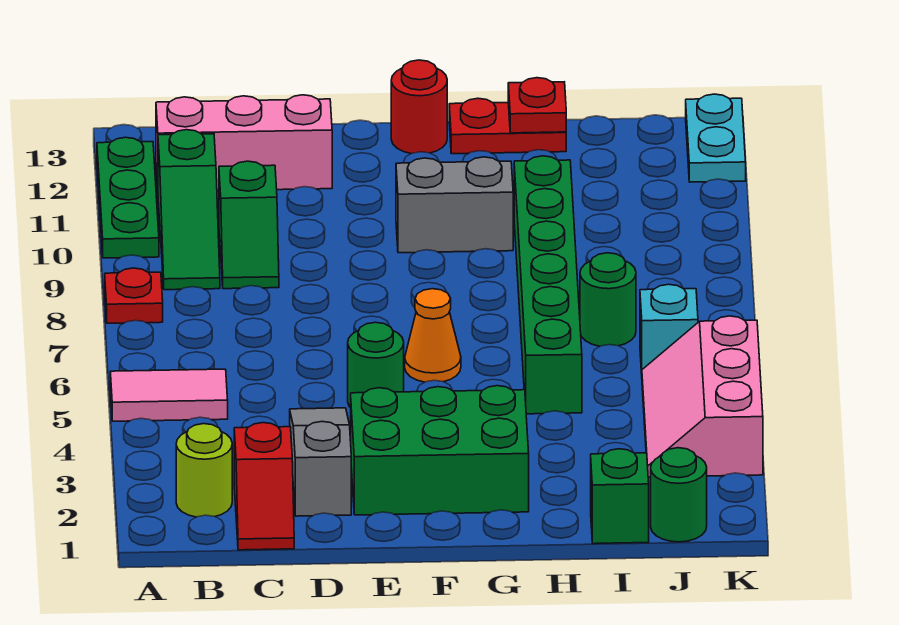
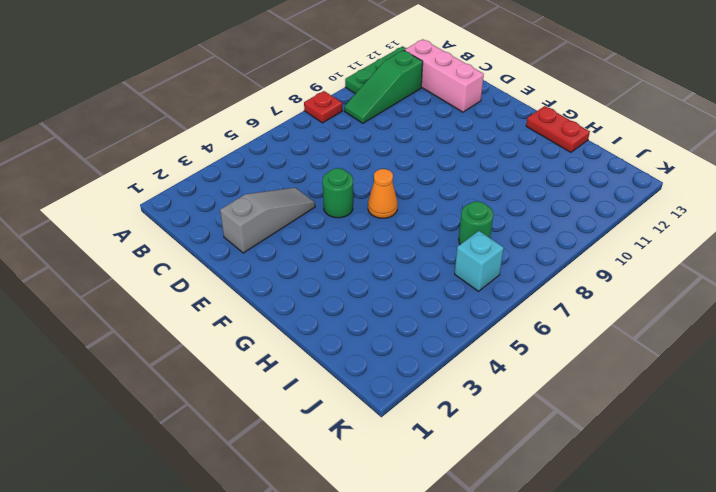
none -> pink 1x2 tile [110,369,228,421]
none -> lime 1x1 round brick [176,424,232,517]
none -> red 1x2 slope [234,423,294,550]

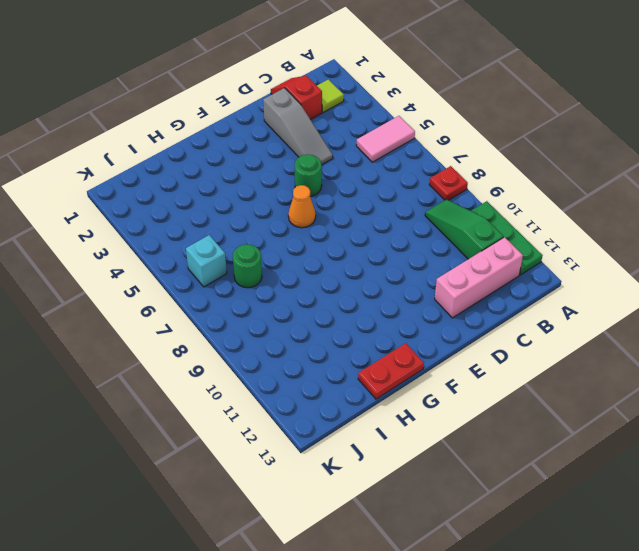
lime 1x1 tile [317,79,344,113] -> lime 1x1 round brick [176,424,232,517]
none -> green 1x2 slope [219,161,279,289]
none -> green 2x3 brick [351,386,529,515]
none -> grey 1x2 brick [396,157,513,253]

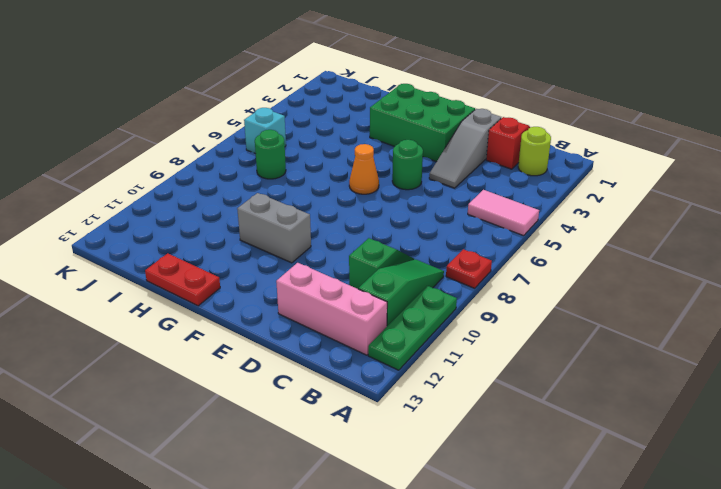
none -> red 1x1 round brick [391,60,447,154]
none -> green 1x6 brick [514,156,582,414]
none -> green 1x1 brick [591,449,649,544]

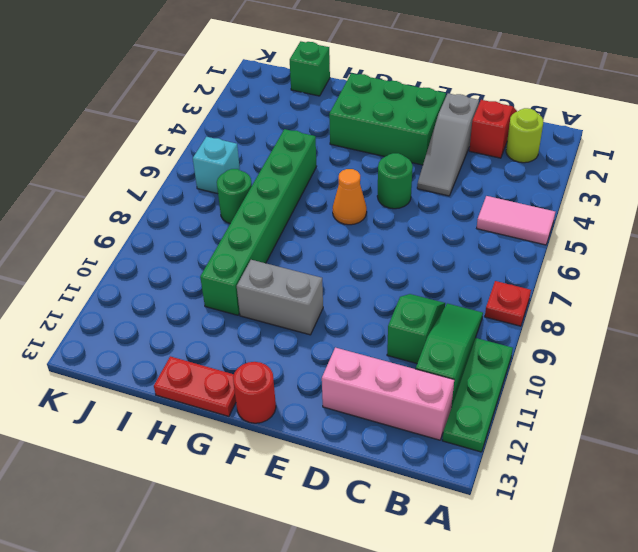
none -> green 1x1 round brick [651,448,707,542]
none -> pink 2x3 slope [642,316,763,477]
none -> cyan 1x2 plate [686,94,746,182]

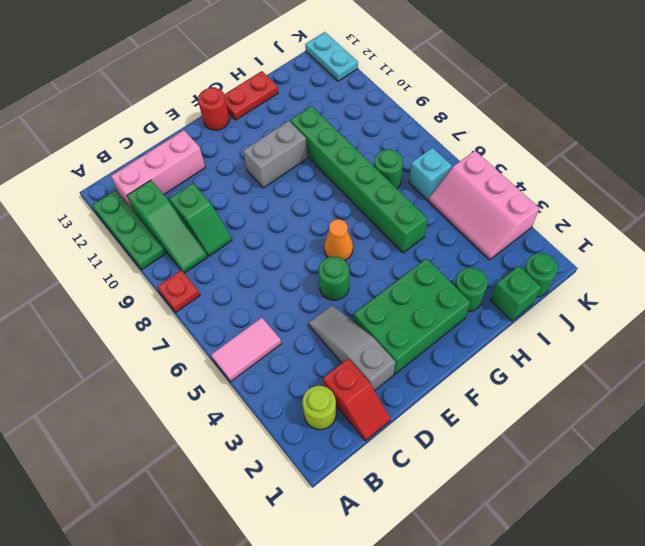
green 1x1 round brick [455,268,488,312] -> none
none -> red 1x1 plate [508,78,566,133]

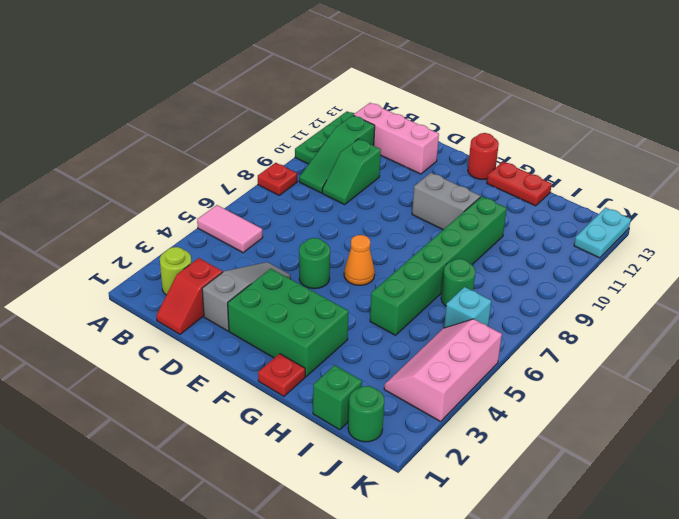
red 1x1 plate [258,354,305,396] -> red 1x1 plate moved to [508,78,566,133]

